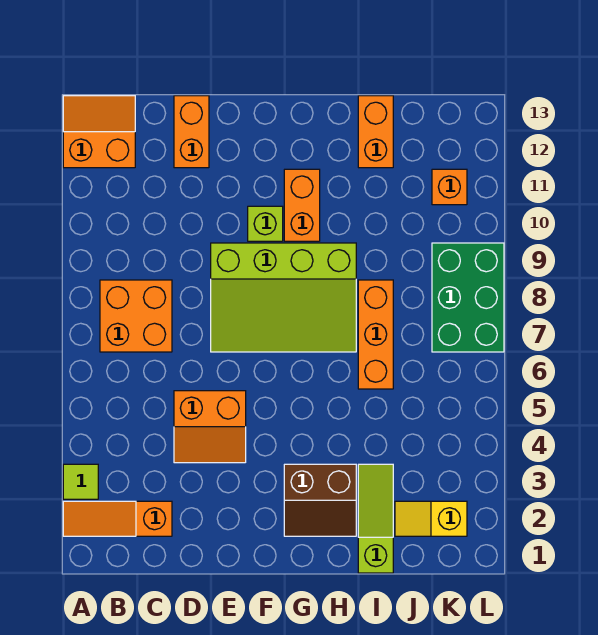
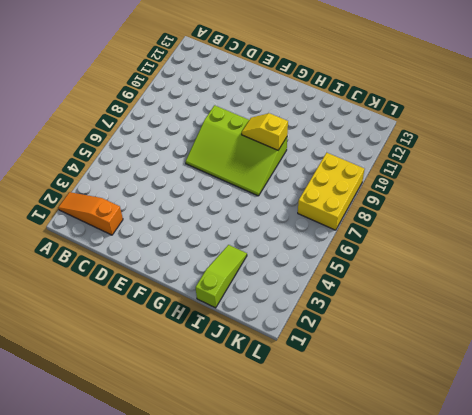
yellow 1x2 slope [242,113,288,150] -> yellow 1x2 slope moved to [395,501,467,536]
yellow 2x3 brick [298,152,365,230] -> green 2x3 brick [432,243,504,352]
none -> lime 1x1 tile [63,464,98,499]
none -> orange 2x2 slope [63,96,135,168]
none -> orange 2x2 brick [100,280,172,352]

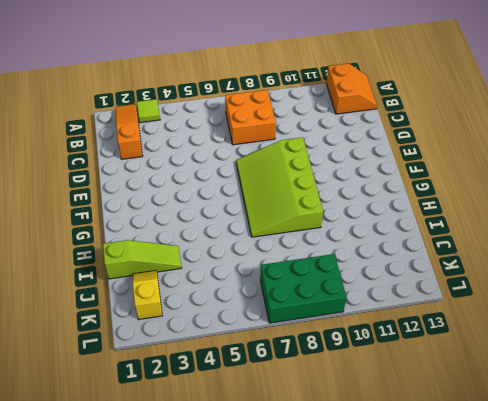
none -> orange 2x2 slope [174,391,246,463]
none -> orange 1x2 brick [174,96,209,168]
none -> lime 1x1 brick [248,206,283,241]

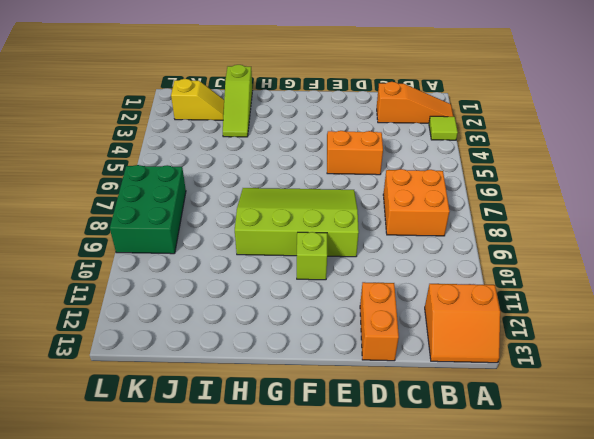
none -> brown 2x2 slope [284,464,356,536]
none -> orange 1x2 brick [284,169,320,241]
none -> orange 1x3 brick [358,280,393,389]

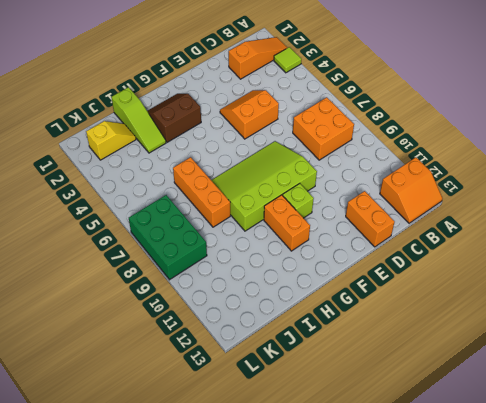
none -> orange 1x2 brick [358,96,393,168]
none -> orange 1x1 brick [432,169,467,205]

